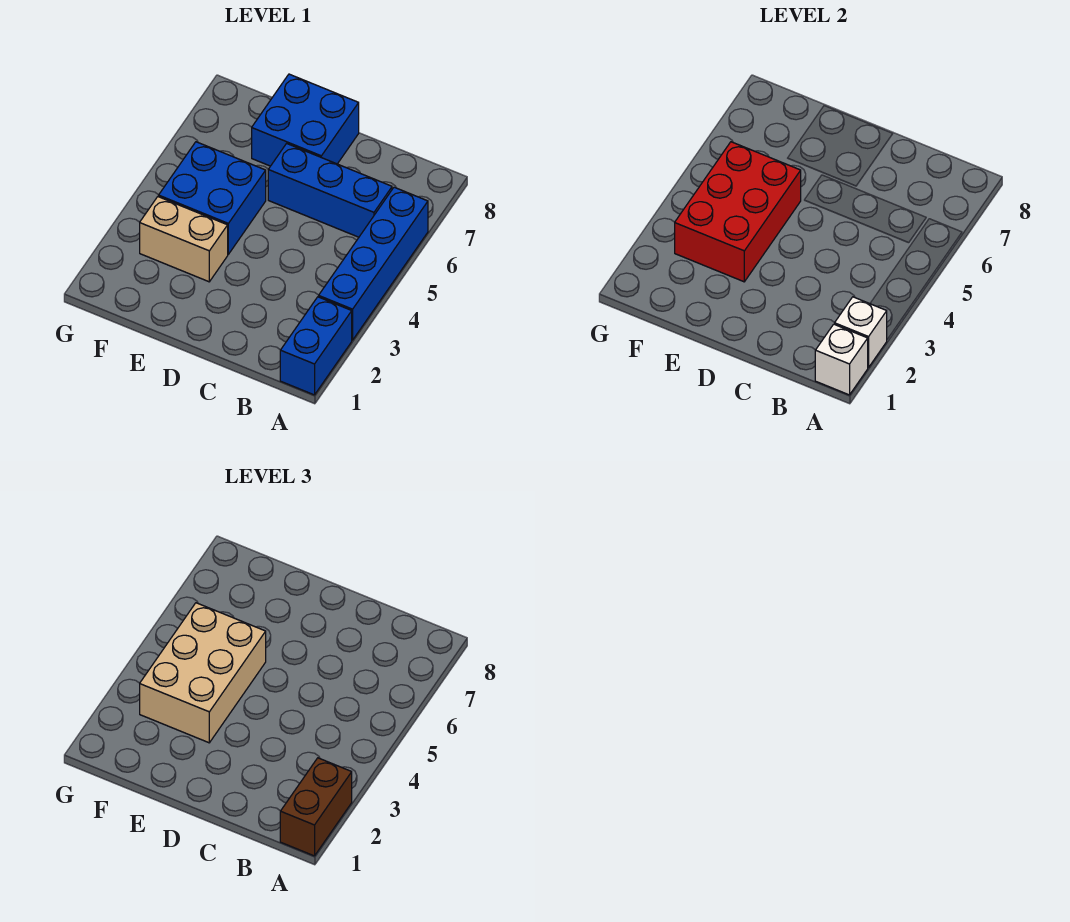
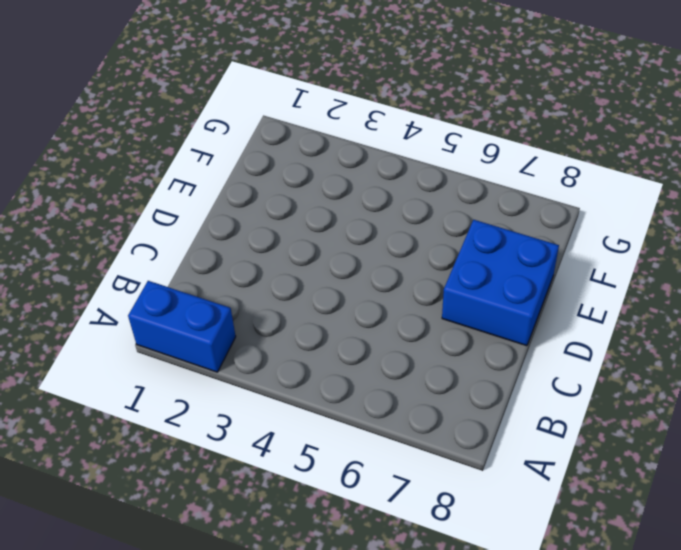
none -> blue 1x4 brick [319,187,428,340]
none -> blue 1x3 brick [268,144,392,237]

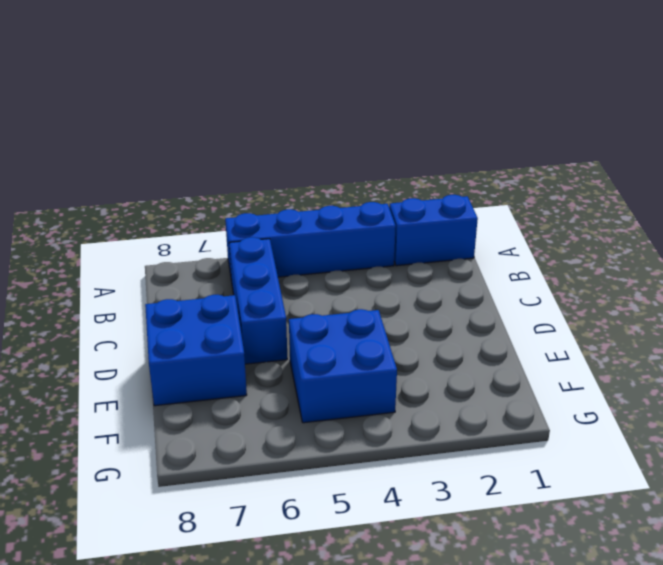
none -> tan 1x2 brick [140,197,228,282]
none -> white 1x1 brick [815,324,868,395]

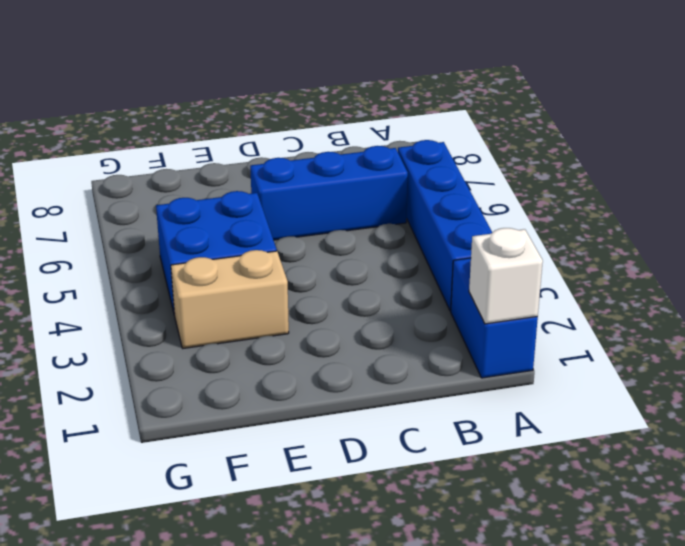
none -> blue 2x2 brick [252,74,359,166]
none -> white 1x1 brick [835,297,887,368]

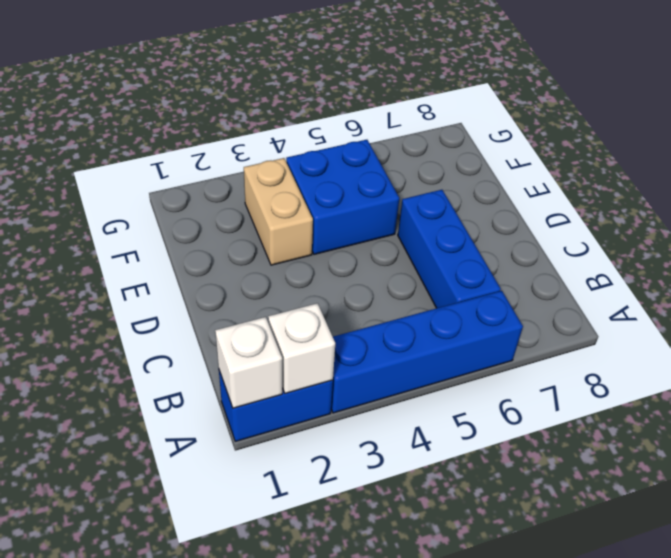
none -> blue 2x2 brick [252,74,359,166]
none -> red 2x3 brick [675,142,801,282]

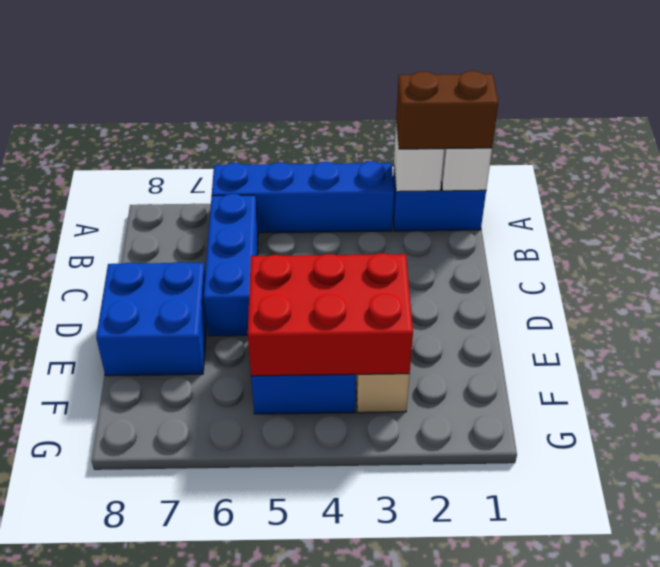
none -> tan 2x3 brick [140,603,266,743]

